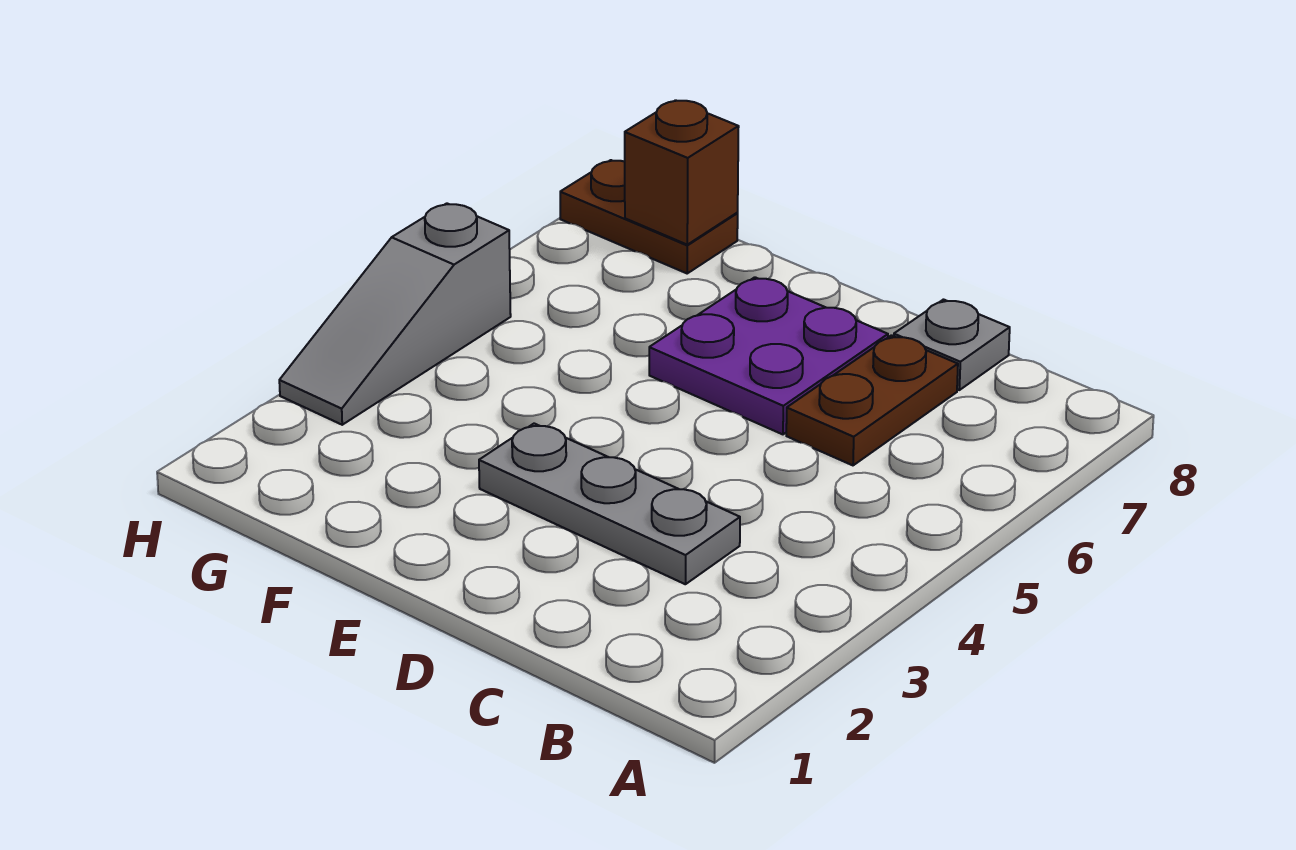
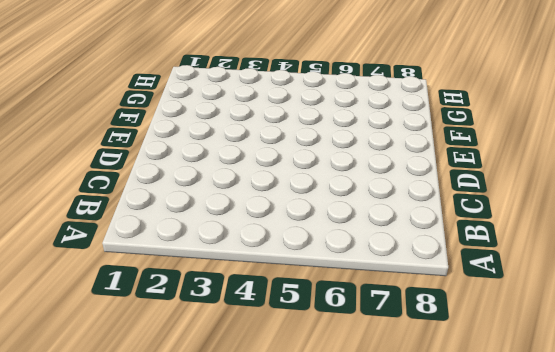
none -> grey 1x3 plate [479,424,740,584]
none -> brown 1x2 plate [786,335,958,465]

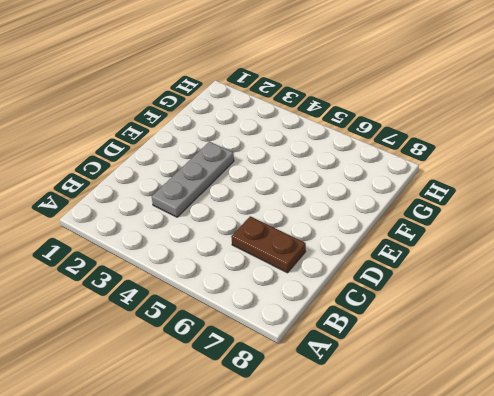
none -> grey 1x1 plate [894,300,1010,390]
none -> purple 2x2 plate [649,277,888,434]

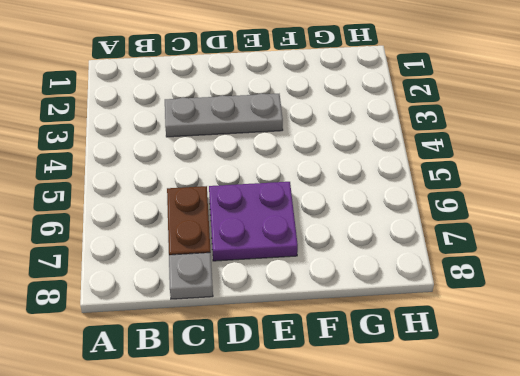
none -> brown 1x2 plate [560,160,738,273]
none -> grey 1x3 slope [279,203,511,425]

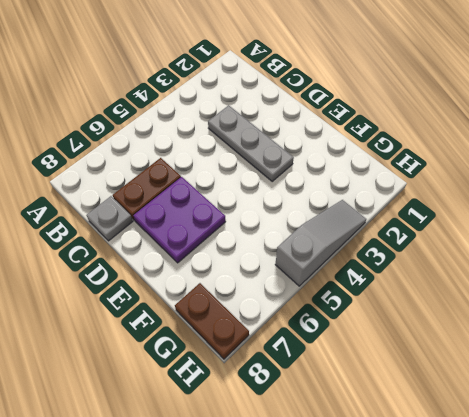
none -> brown 1x1 brick [625,100,739,245]

